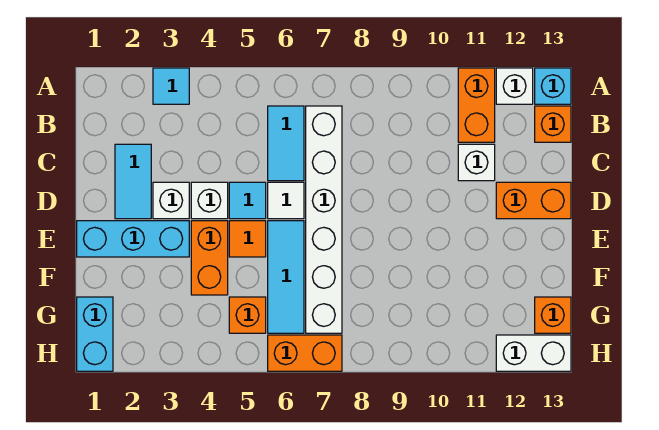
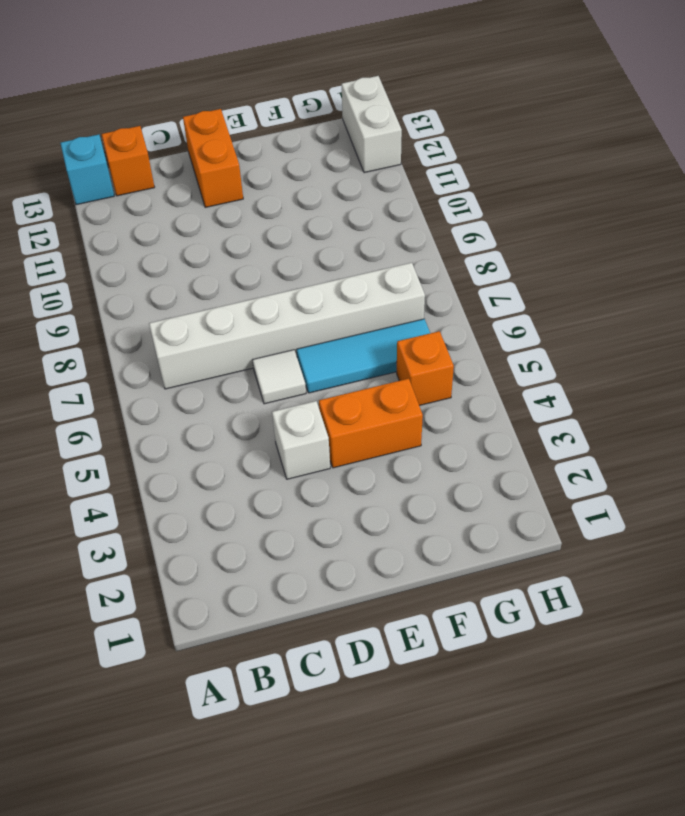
none -> cyan 1x1 tile [153,68,189,104]
none -> orange 1x2 brick [458,68,495,142]
none -> white 1x1 brick [496,68,533,104]

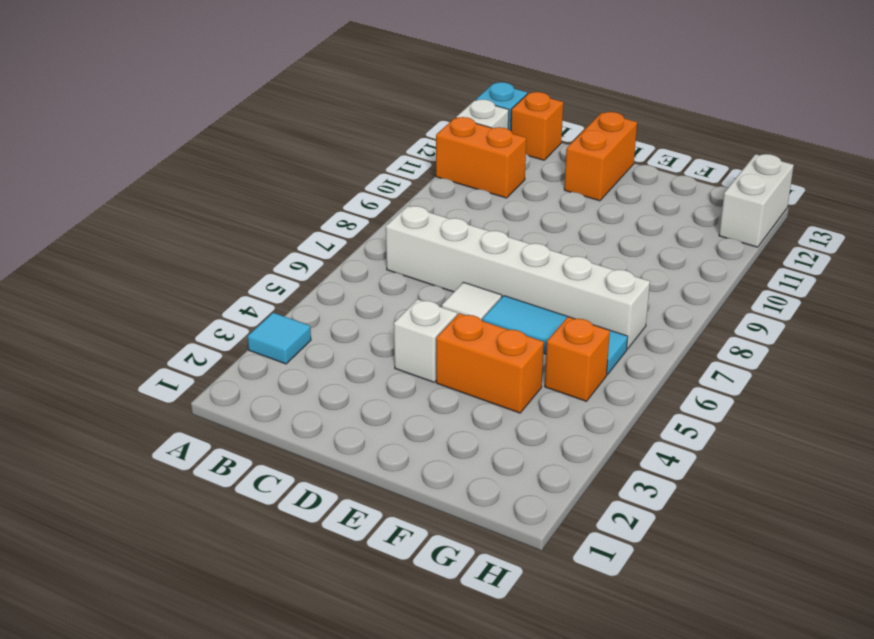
none -> cyan 1x2 tile [268,106,304,181]
none -> cyan 1x2 tile [115,144,151,219]
none -> white 1x1 brick [458,144,495,181]

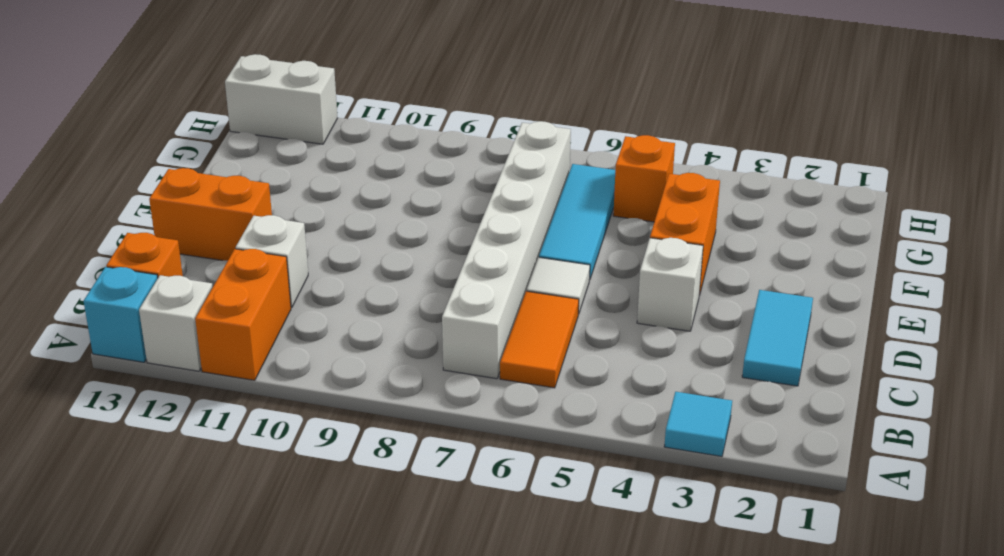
orange 1x2 tile [500,291,579,388] -> cyan 1x2 tile [268,106,304,181]
none -> white 1x1 brick [153,182,189,219]
none -> cyan 1x1 tile [229,182,266,219]
none -> cyan 1x3 brick [77,221,189,257]

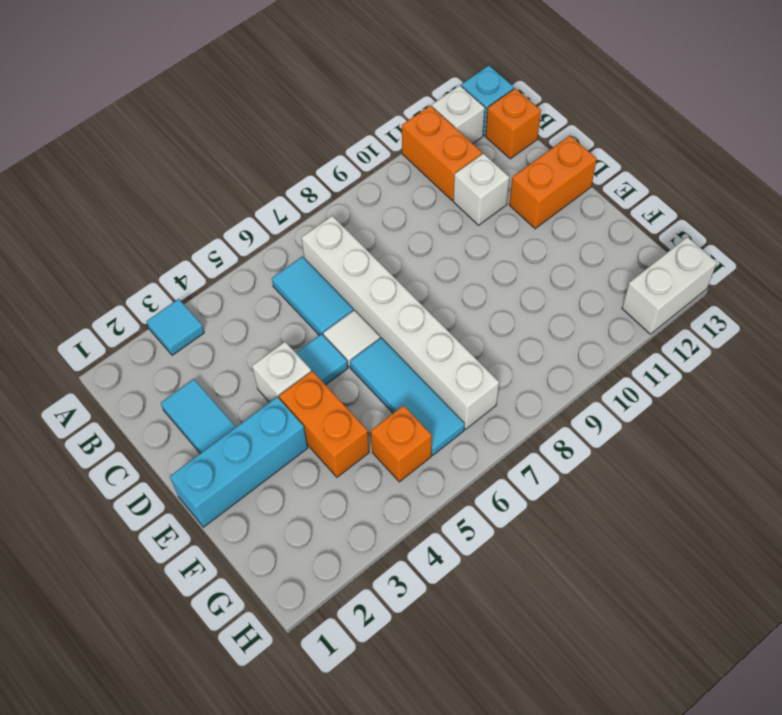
none -> white 1x1 brick [153,182,189,219]
none -> orange 1x1 tile [229,221,266,257]
none -> cyan 1x2 brick [77,297,113,371]

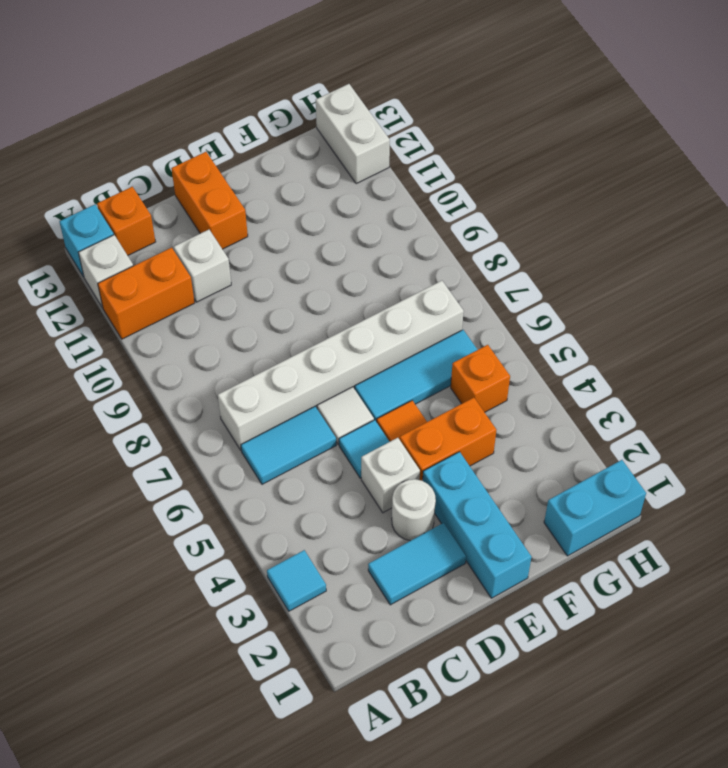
white 1x1 round brick [392,479,436,541] -> white 1x1 brick [153,182,189,219]
none -> orange 1x1 brick [535,297,571,333]
none -> orange 1x2 brick [268,335,342,371]

